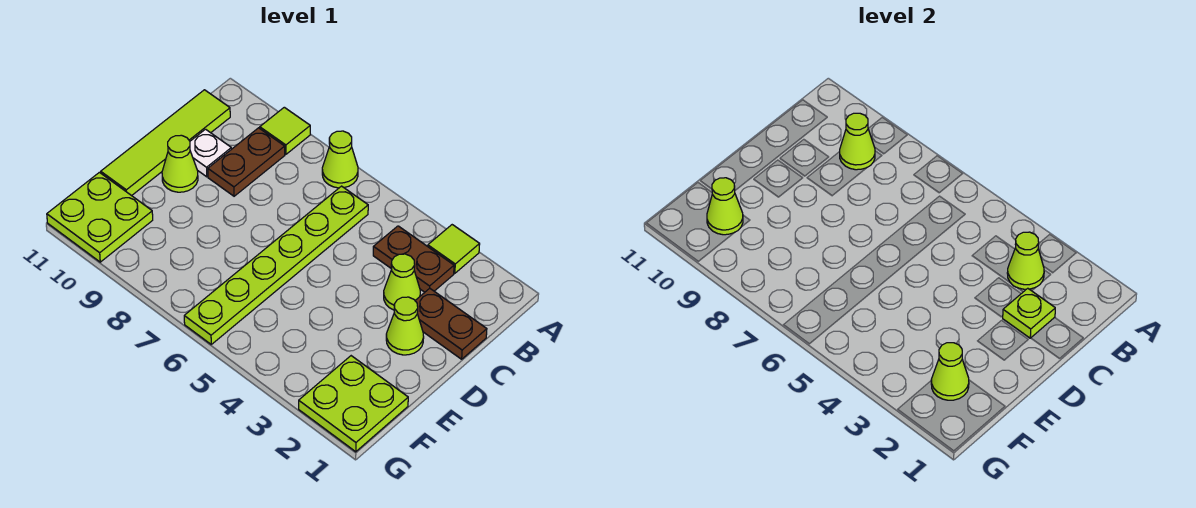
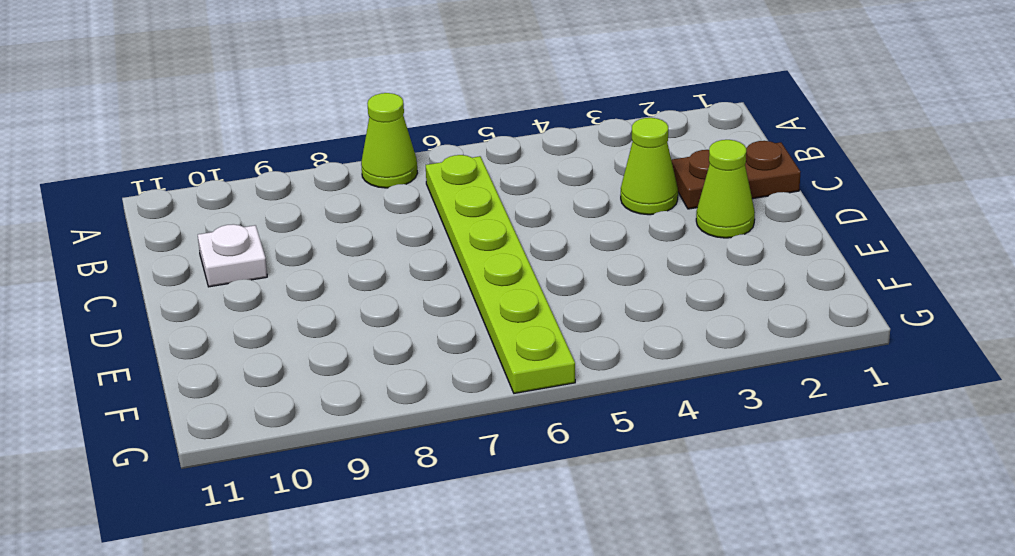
none -> lime 1x1 tile [428,225,480,273]
none -> lime 1x1 tile [260,107,310,154]
none -> brown 1x2 plate [373,226,454,292]

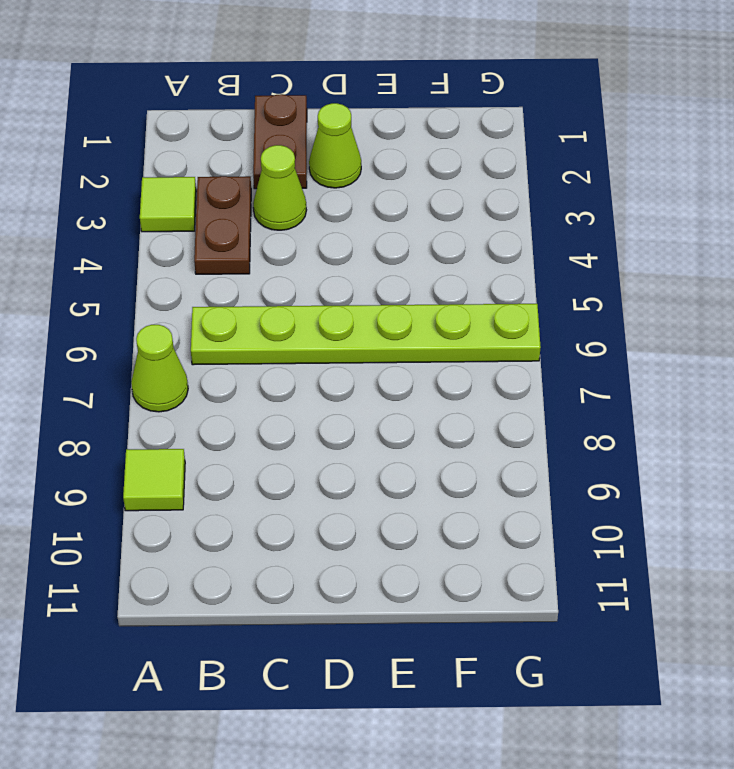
none -> brown 1x2 plate [208,128,285,196]
none -> lime 1x4 tile [101,90,230,196]
none -> white 1x1 plate [190,129,231,177]

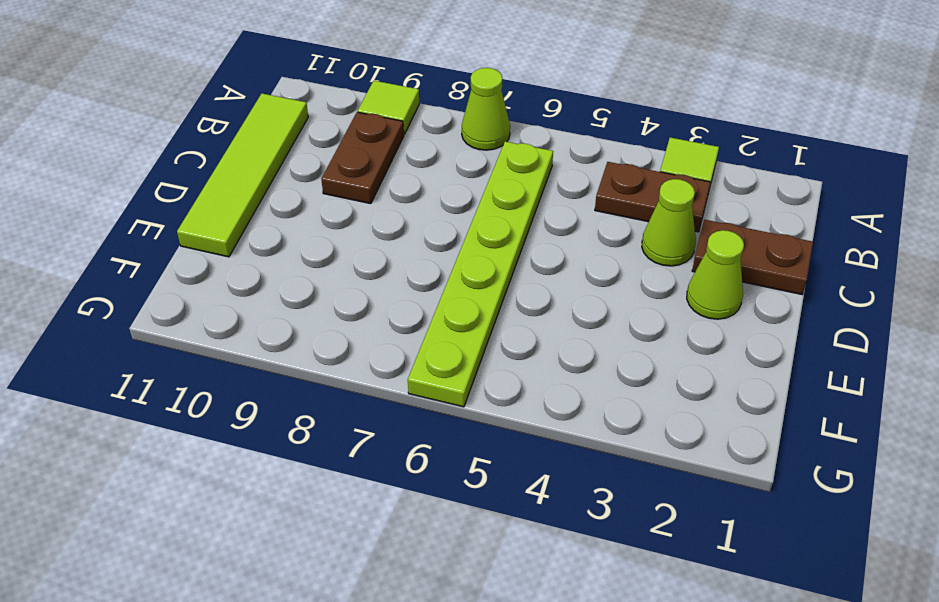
none -> white 1x1 plate [190,129,231,177]
none -> lime 1x1 cone [162,135,198,192]
none -> lime 2x2 plate [299,356,408,452]

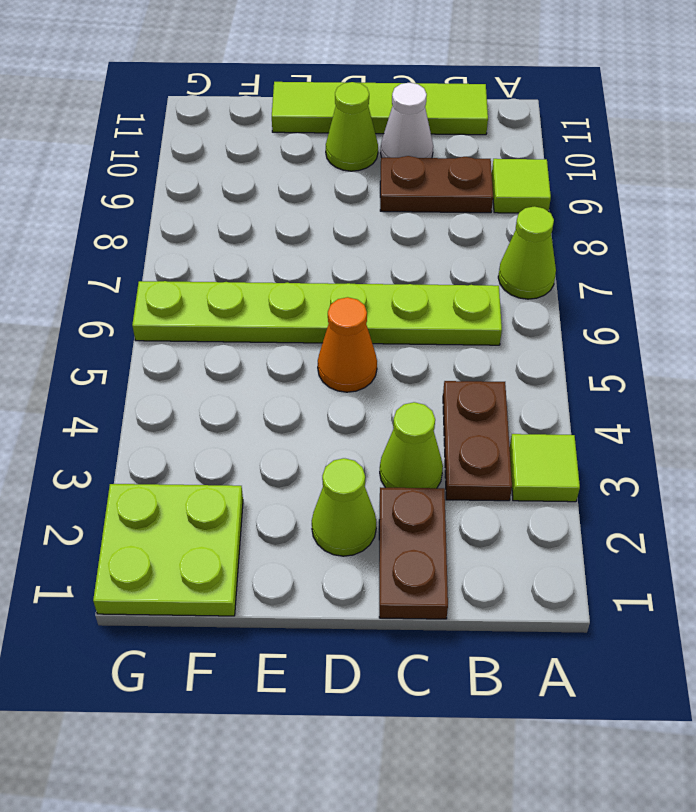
white 1x1 cone [381,83,433,158] -> white 1x1 plate [190,129,231,177]
orange 1x1 cone [318,297,377,392] -> none
none -> lime 2x2 plate [47,172,153,262]
none -> lime 1x1 cone [1007,232,1044,289]
none -> lime 1x1 cone [840,113,875,170]

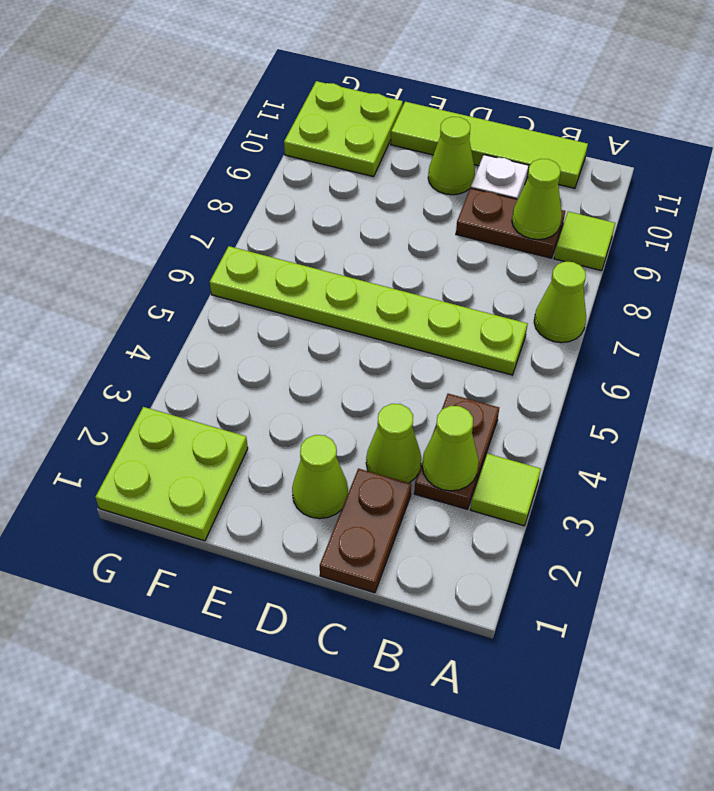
none -> lime 1x1 plate [1003,288,1055,338]
none -> lime 1x1 cone [931,343,969,400]
none -> lime 1x1 cone [707,178,743,235]

